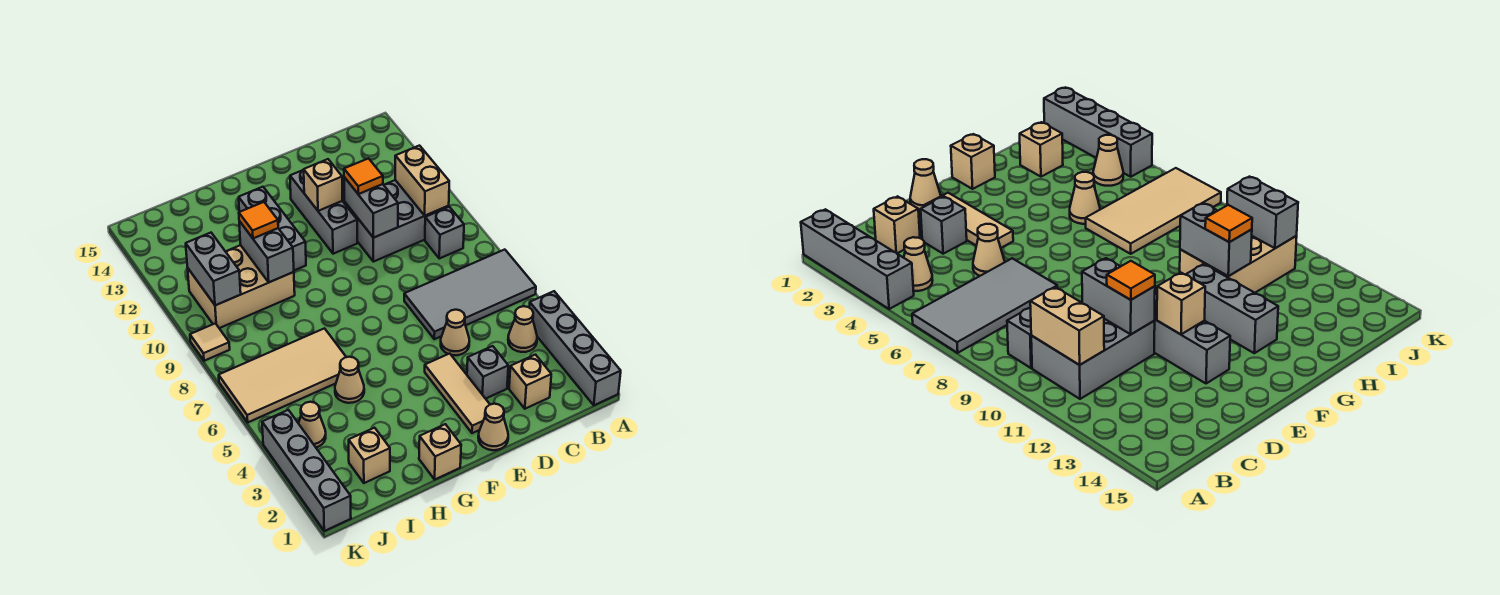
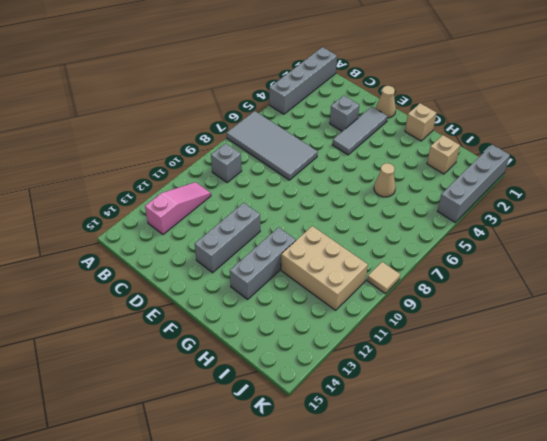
pink 1x3 slope [145,182,211,234] -> grey 2x3 brick [344,180,449,262]
grey 1x3 tile [333,107,388,155] -> tan 1x3 tile [425,354,490,433]
none -> tan 1x1 cone [508,306,537,352]
none -> tan 1x1 brick [509,355,551,409]
none -> tan 1x1 cone [441,310,469,355]

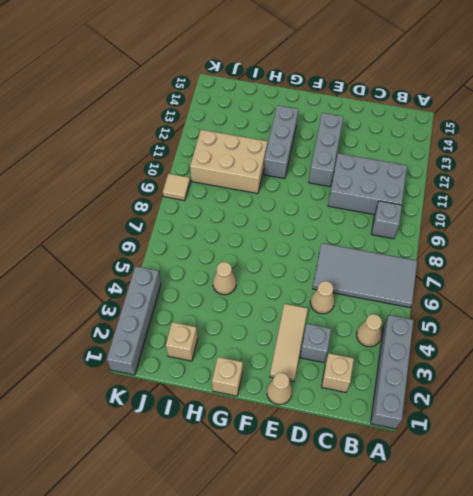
none -> tan 2x4 tile [219,328,346,422]
none -> tan 1x1 cone [299,402,326,447]
none -> tan 1x2 brick [395,146,449,216]

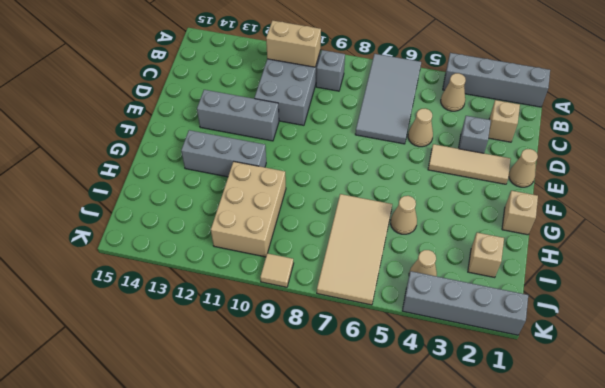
none -> grey 1x2 brick [344,177,398,238]
none -> tan 1x1 brick [304,159,342,211]
none -> grey 1x2 brick [239,221,294,282]

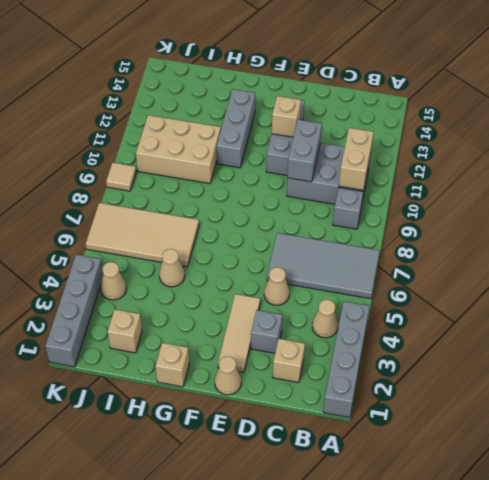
none -> grey 1x2 brick [239,221,294,282]
none -> grey 1x2 brick [186,233,241,305]
none -> orange 1x1 tile [344,158,383,194]

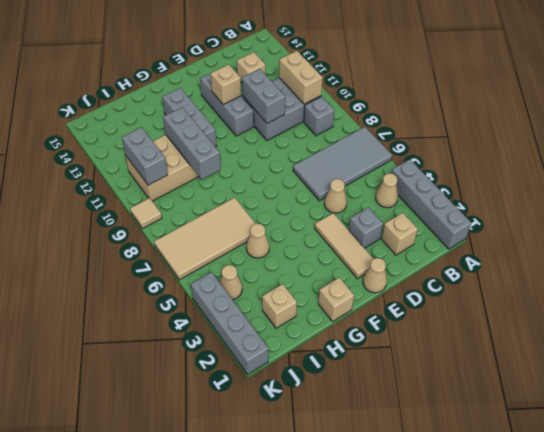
tan 1x1 brick [237,52,265,82] -> none
grey 1x3 brick [163,107,221,179] -> grey 1x2 brick [239,221,294,282]
none -> orange 1x1 tile [344,158,383,194]
none -> orange 1x1 tile [239,202,278,238]

